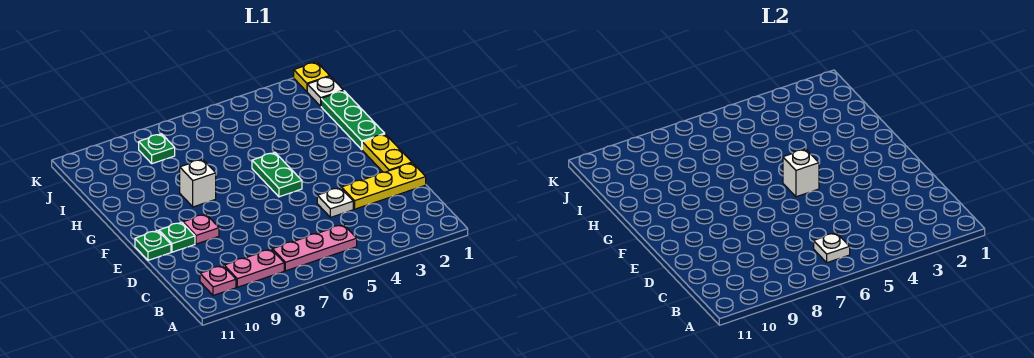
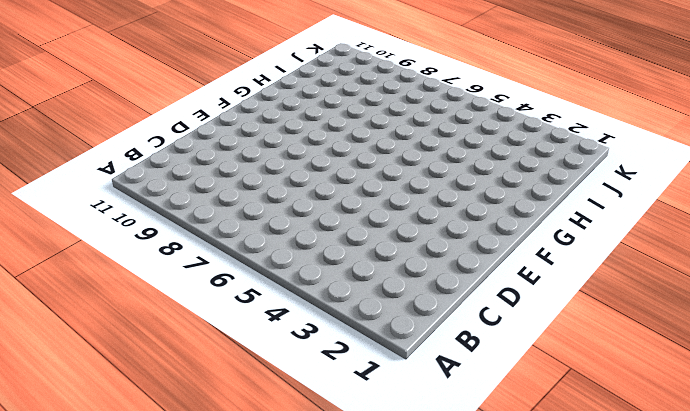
none -> pink 1x3 plate [272,225,357,271]
none -> pink 1x2 plate [224,249,284,287]
none -> pink 1x1 plate [200,266,236,296]

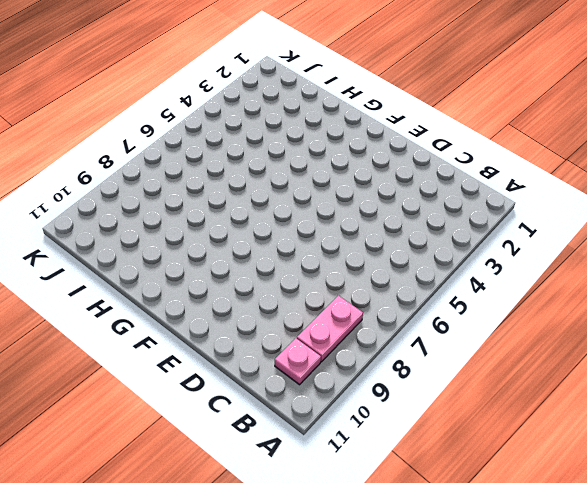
none -> pink 1x3 plate [272,225,357,271]
none -> yellow 1x3 plate [341,163,426,209]
none -> white 1x1 plate [317,188,353,217]

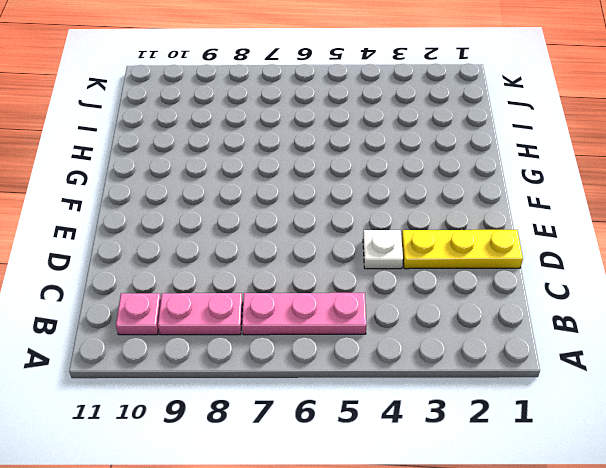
none -> yellow 1x2 plate [362,134,412,172]
none -> pink 1x1 plate [183,214,219,244]
none -> green 1x1 plate [159,222,195,252]

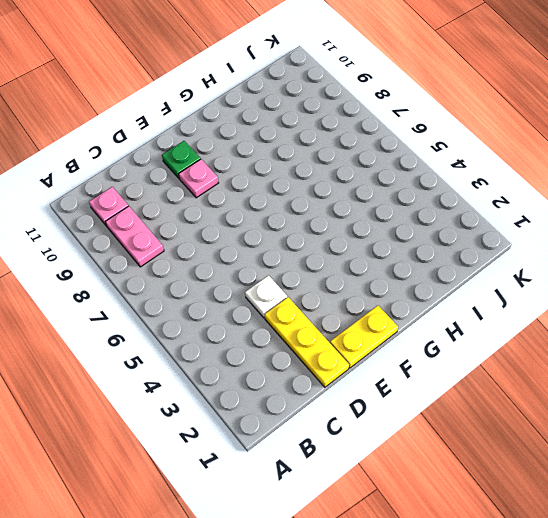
none -> pink 1x3 plate [272,225,357,271]
none -> green 1x1 plate [135,230,171,260]
none -> green 1x2 plate [252,152,302,197]

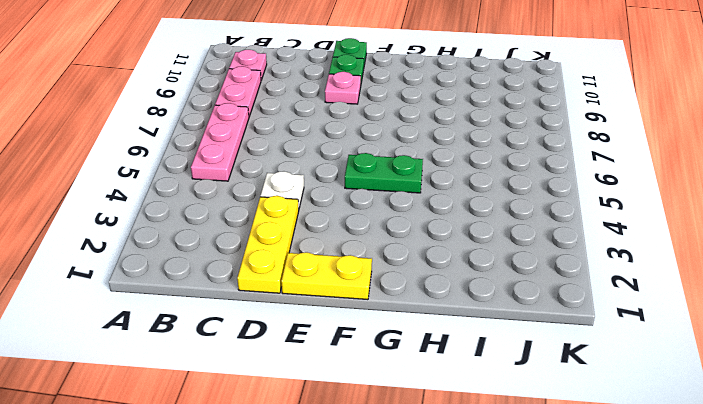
none -> green 1x3 plate [321,91,385,149]
none -> white 1x1 brick [180,159,216,207]
none -> white 1x1 plate [307,76,344,106]

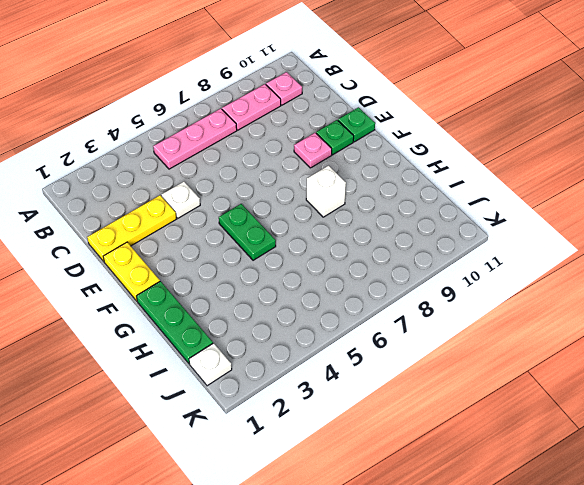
none -> green 1x1 plate [139,134,175,164]
none -> yellow 1x1 plate [294,62,330,92]
none -> white 1x1 plate [814,233,850,263]

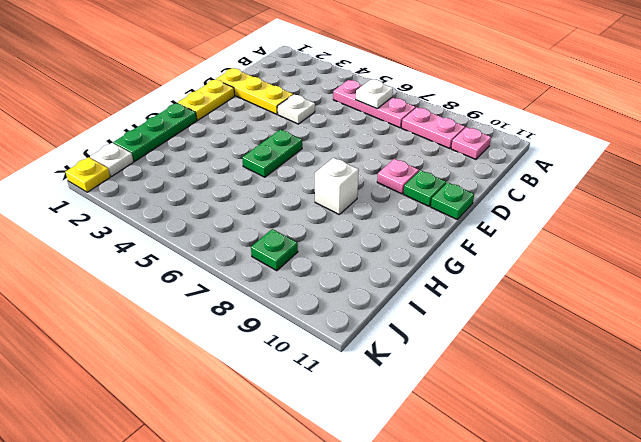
none -> white 1x1 brick [783,149,819,197]

